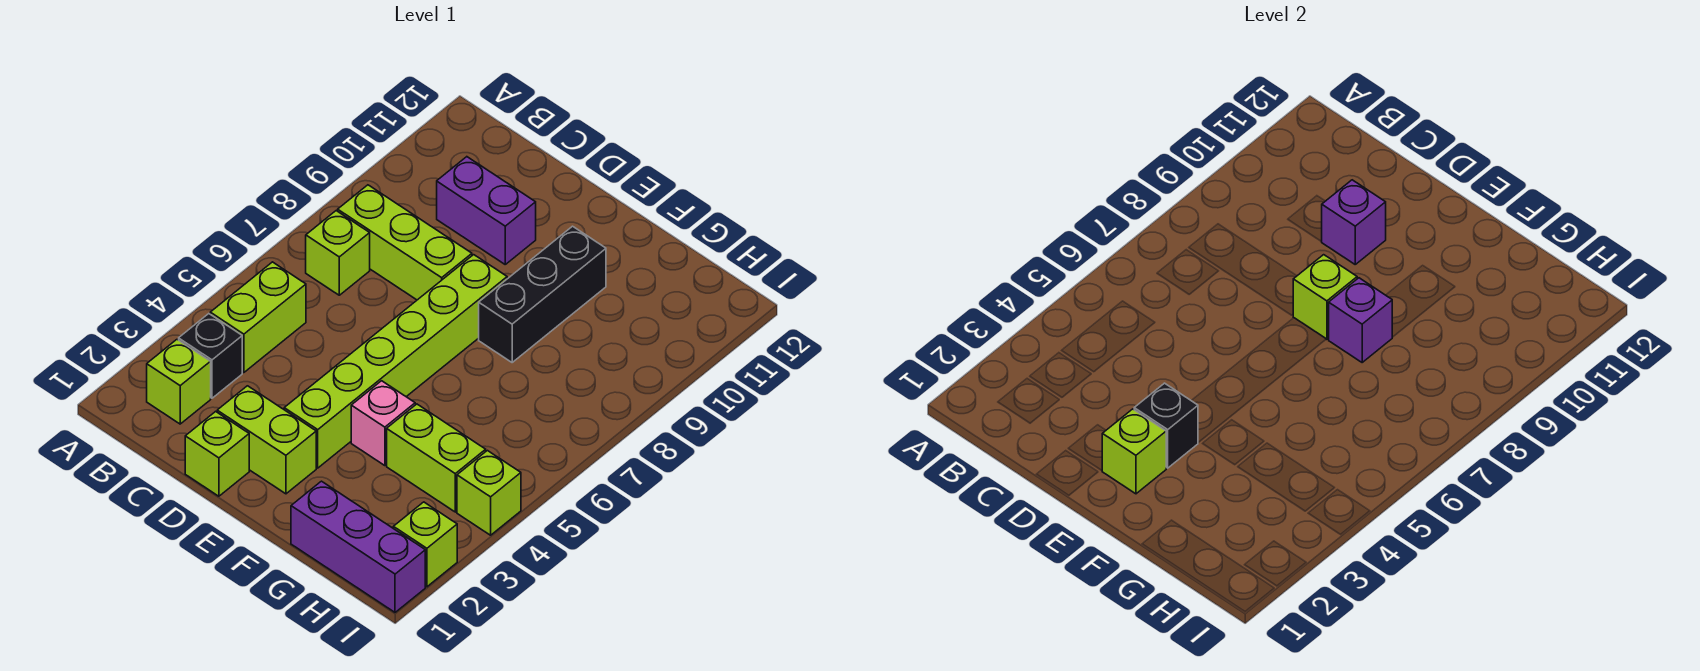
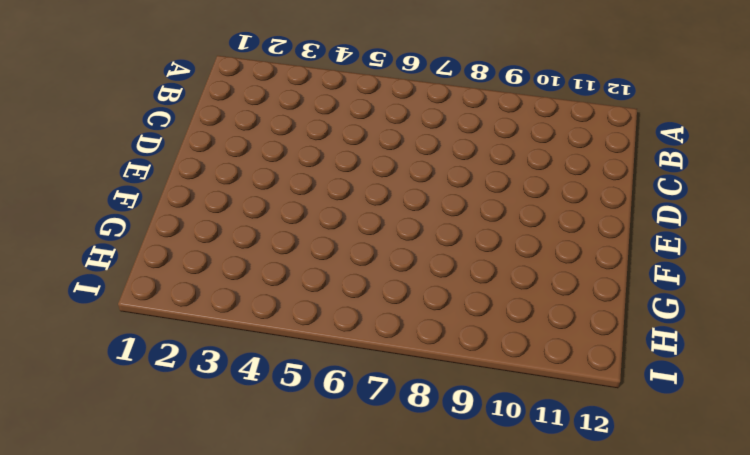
none -> lime 1x1 brick [147,339,211,424]
none -> black 1x1 brick [179,314,242,398]
none -> lime 1x2 brick [210,262,306,373]

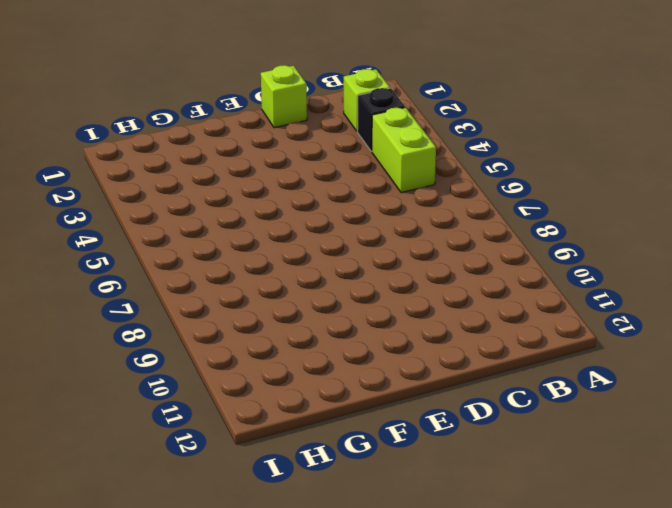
none -> lime 1x1 brick [306,211,370,295]
none -> lime 1x3 brick [338,185,472,300]
none -> purple 1x2 brick [437,157,536,264]

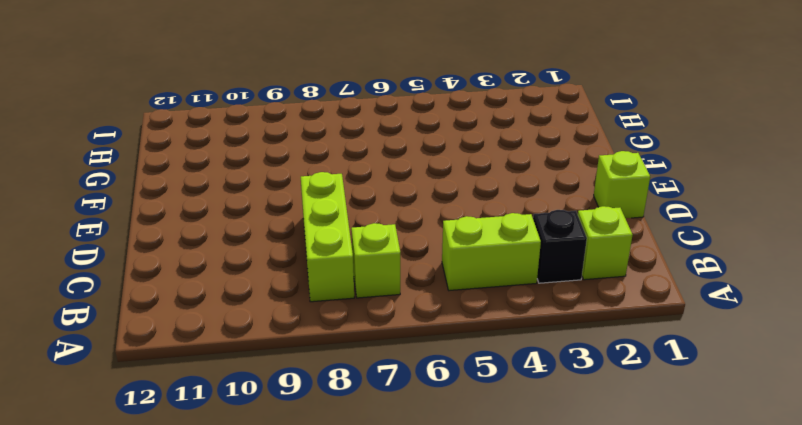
none -> purple 1x2 brick [437,157,536,264]
none -> lime 1x2 brick [217,386,316,494]
none -> lime 1x6 brick [284,255,507,468]

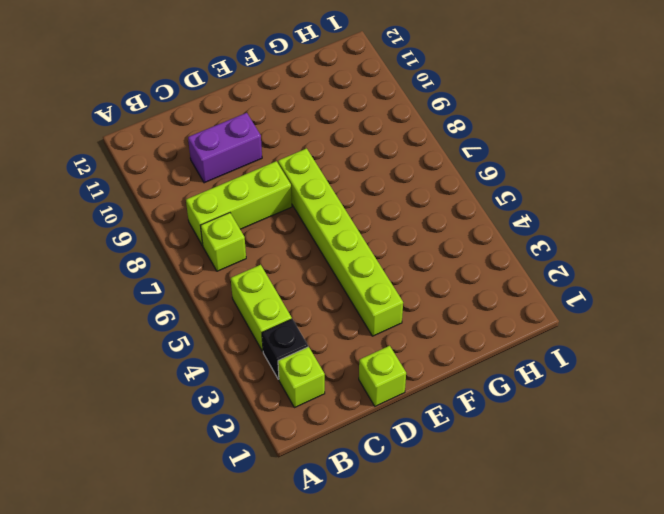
none -> lime 1x2 brick [217,386,316,494]
none -> pink 1x1 brick [351,381,415,466]
none -> black 1x3 brick [479,226,606,362]

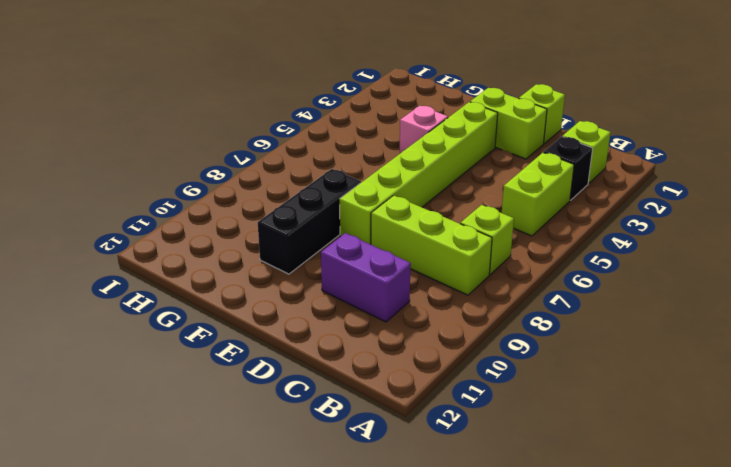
none -> purple 1x3 brick [291,481,425,612]
none -> lime 1x2 brick [387,404,486,512]
none -> lime 1x1 brick [393,502,457,587]

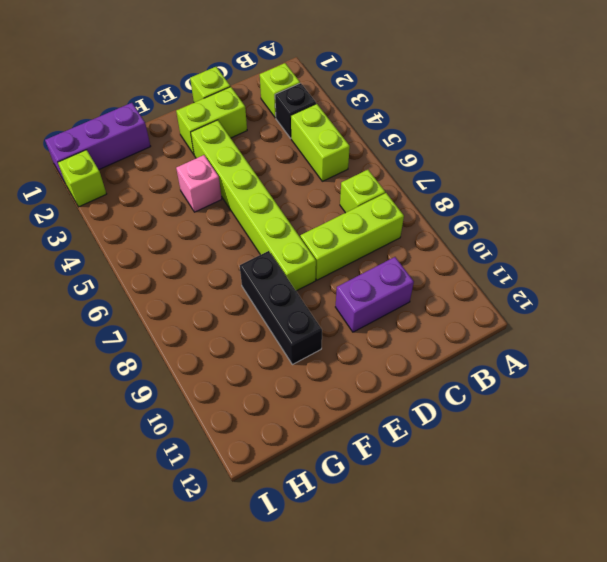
none -> lime 1x2 brick [387,404,486,512]
none -> lime 1x1 brick [457,451,521,535]
none -> purple 1x1 brick [1321,180,1386,264]

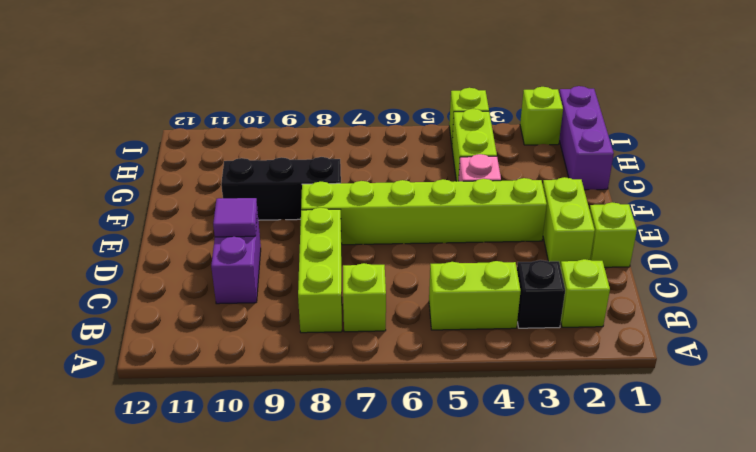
purple 1x1 tile [213,198,258,237] -> purple 1x1 brick [1321,180,1386,264]
none -> lime 1x1 brick [1102,409,1166,494]
none -> black 1x1 brick [1134,383,1198,468]
none -> lime 1x1 brick [1293,255,1357,339]

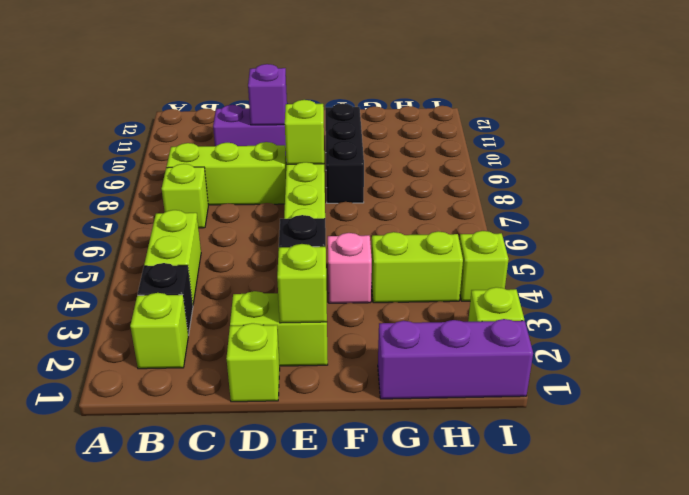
none -> purple 1x1 brick [1329,278,1392,362]

